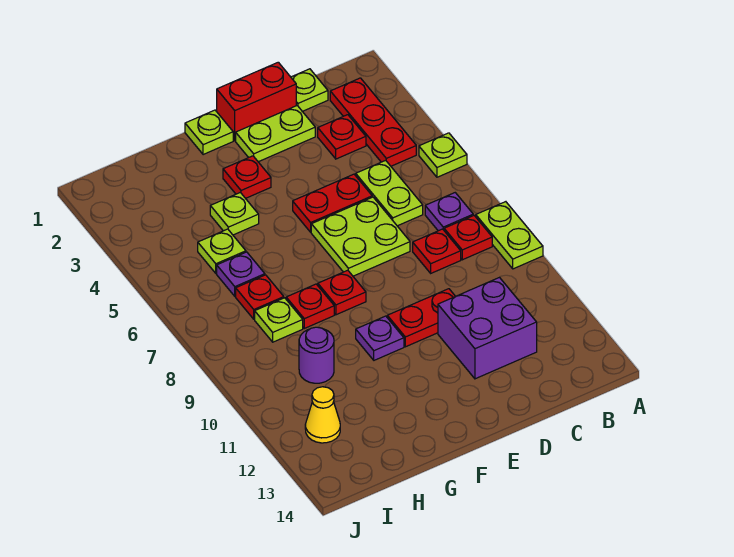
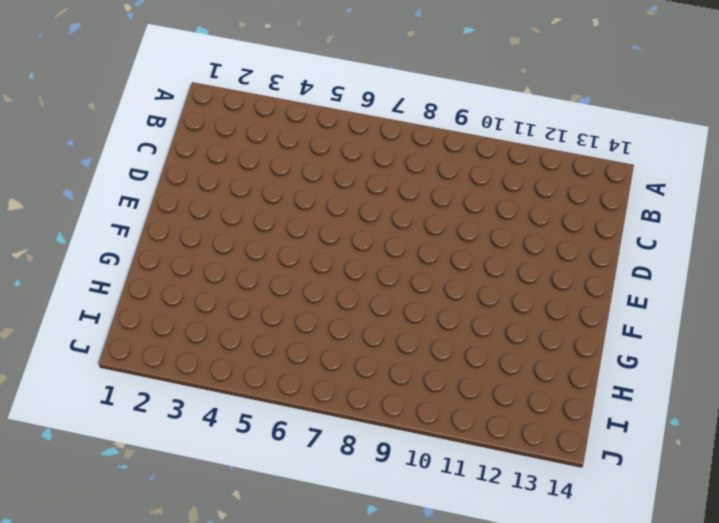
none -> lime 1x1 plate [419,133,467,177]
none -> lime 1x2 plate [476,202,543,269]
none -> red 1x3 plate [330,78,416,166]

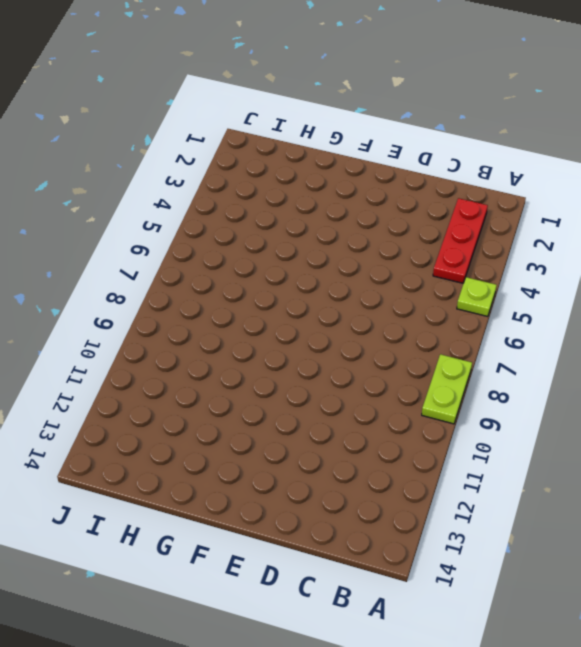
none -> purple 1x1 plate [425,193,473,231]
none -> red 1x1 plate [444,215,492,260]
none -> lime 1x1 plate [291,69,328,111]

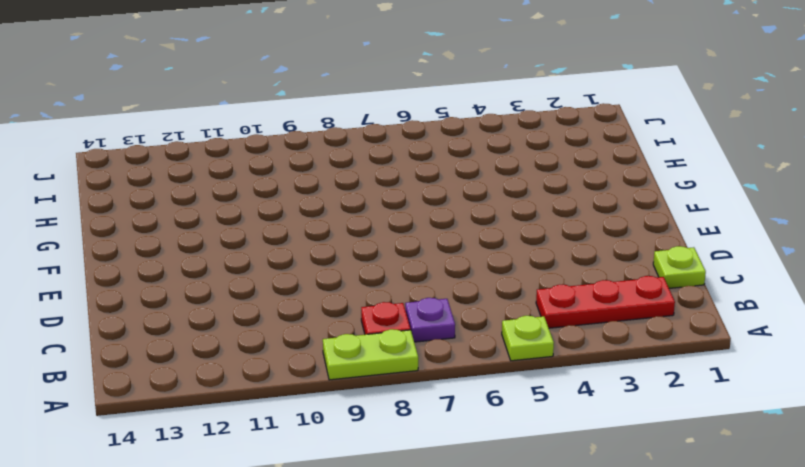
none -> red 1x1 plate [318,115,366,159]
none -> lime 1x2 plate [356,160,423,226]
none -> red 1x1 plate [413,229,461,273]

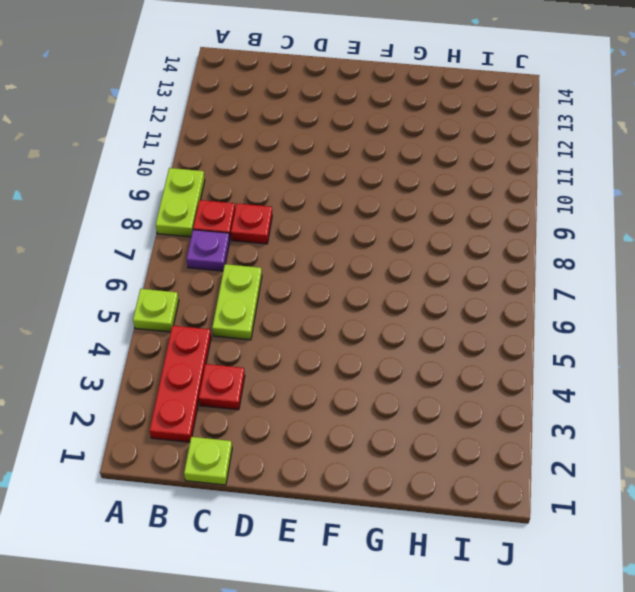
none -> purple 2x2 brick [438,277,537,379]
none -> red 1x2 brick [217,62,296,141]
none -> lime 1x2 plate [236,106,315,162]

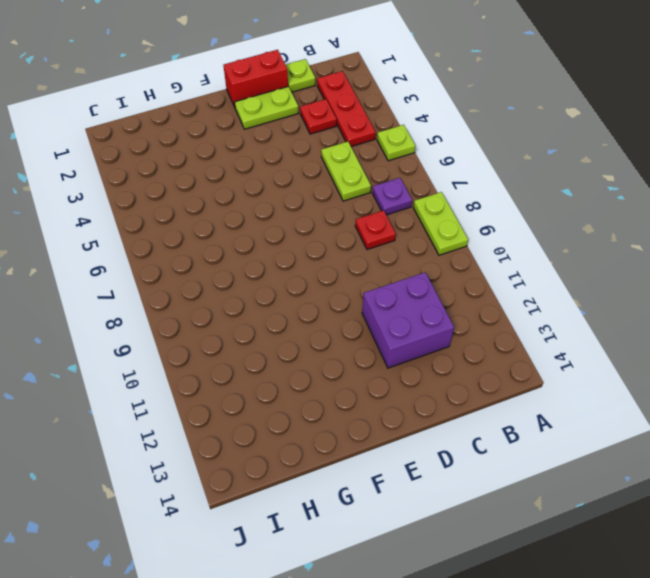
none -> red 1x1 plate [444,215,492,260]
none -> red 1x2 plate [293,174,372,232]
none -> lime 2x2 plate [311,197,410,276]

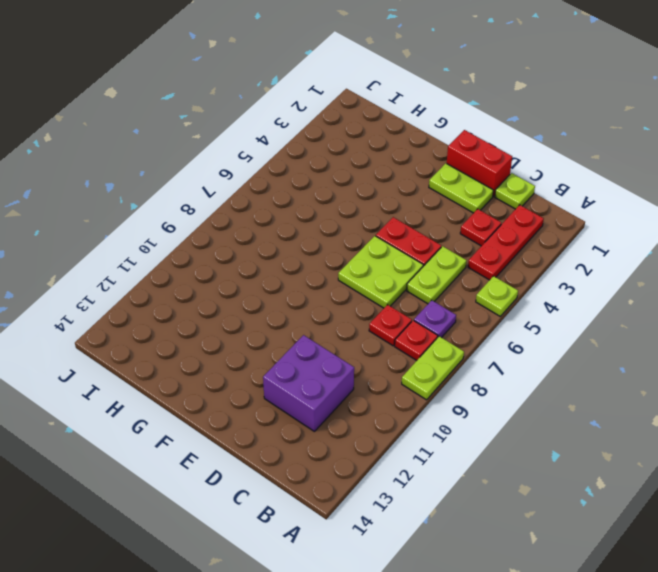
none -> red 1x2 plate [387,289,456,347]
none -> lime 1x1 plate [185,110,233,155]
none -> red 1x1 plate [223,156,271,198]

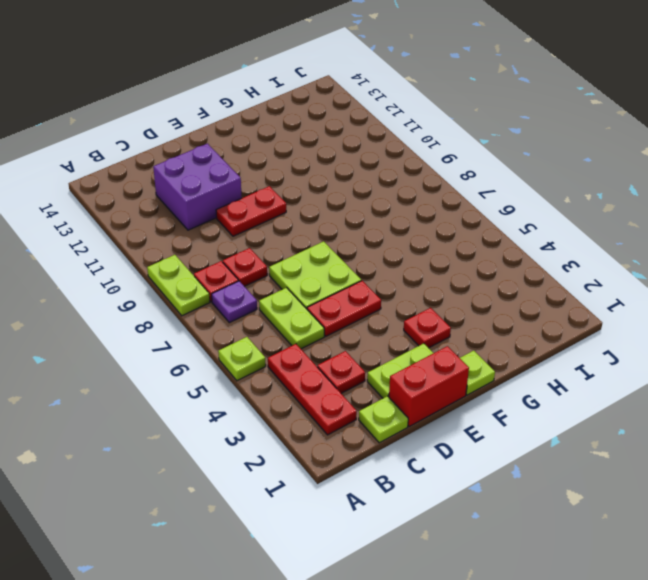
none -> red 1x1 plate [318,270,366,315]
none -> purple 1x1 plate [356,316,404,360]
none -> lime 1x1 plate [210,192,259,235]

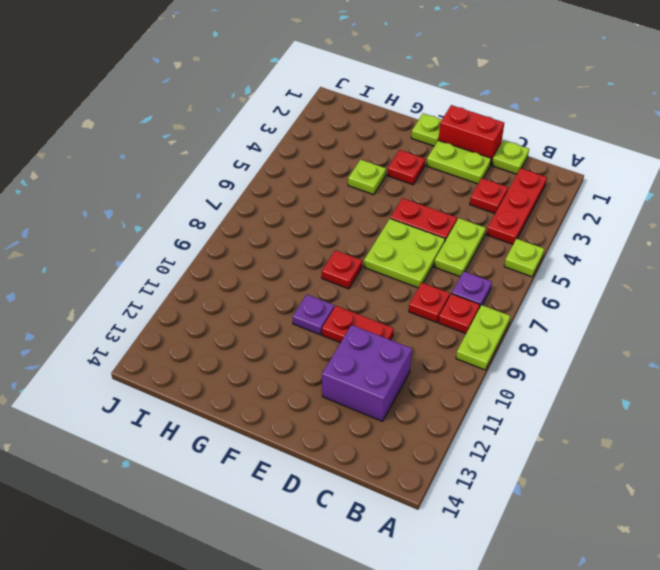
none -> red 1x1 plate [286,284,334,328]
none -> lime 1x1 plate [198,229,246,273]
none -> purple 1x1 plate [217,252,265,296]

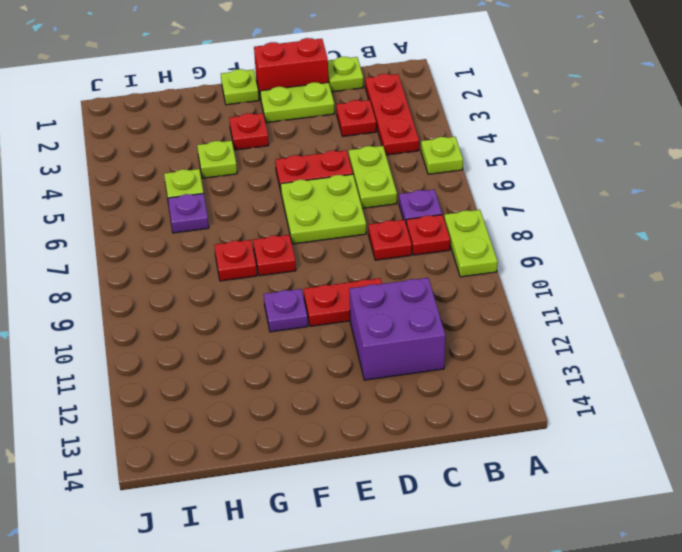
none -> red 1x1 plate [236,275,284,319]
none -> lime 1x1 plate [255,298,303,342]
none -> purple 1x1 round brick [299,327,334,383]

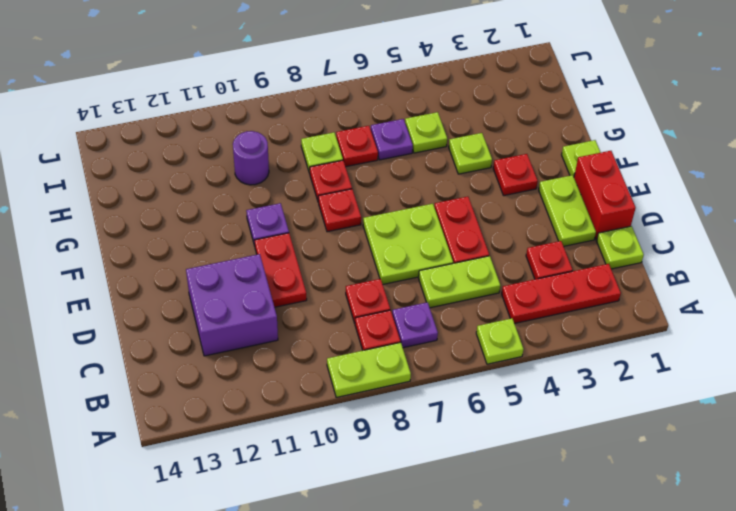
none -> yellow 1x1 cone [305,387,340,443]

